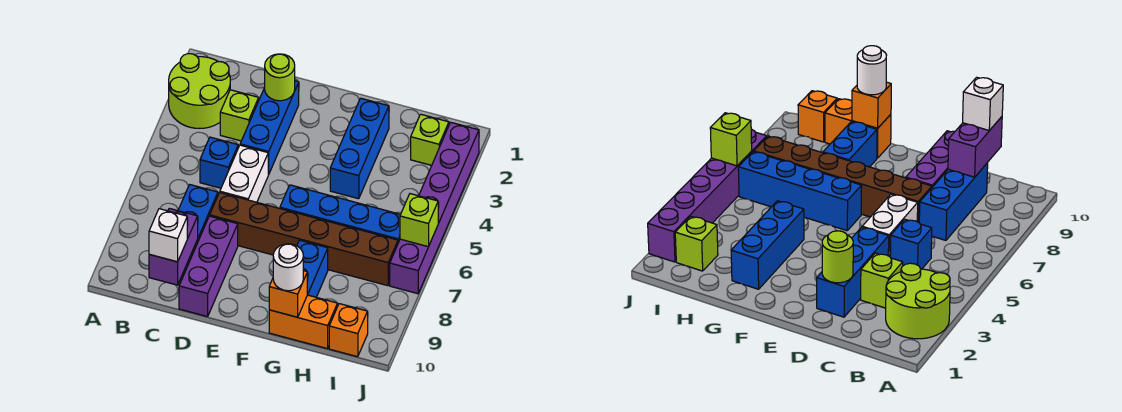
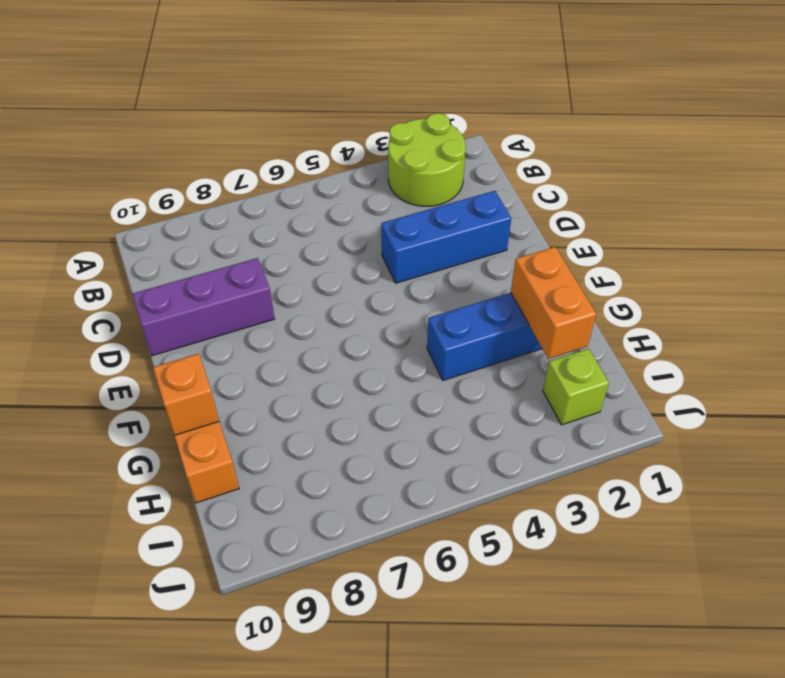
orange 1x2 brick [511,247,596,359] -> none
none -> lime 1x1 brick [220,90,259,141]
none -> blue 1x1 brick [200,137,238,188]
none -> blue 1x3 brick [178,185,218,283]

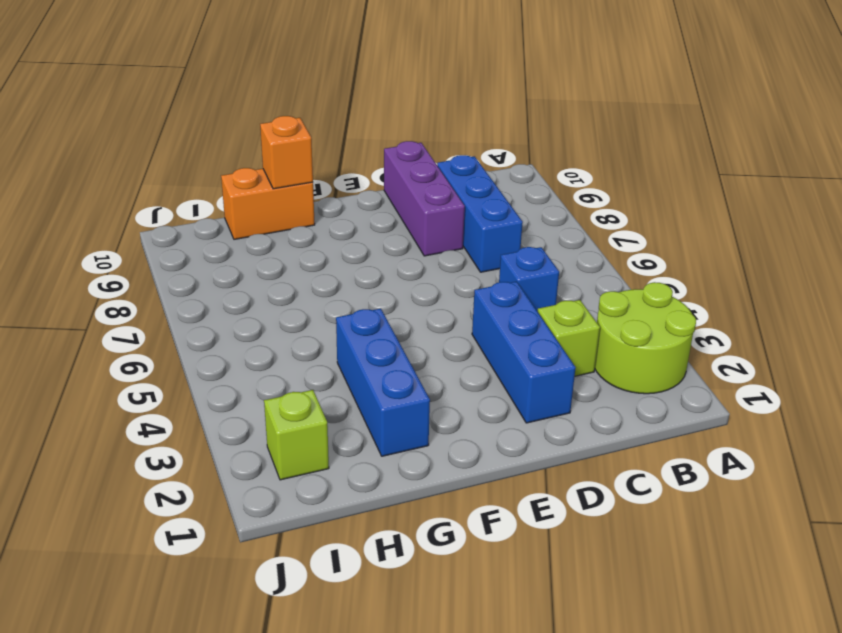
none -> white 1x2 brick [220,145,269,202]
none -> brown 1x6 brick [210,193,398,286]
none -> blue 1x4 brick [280,185,400,243]

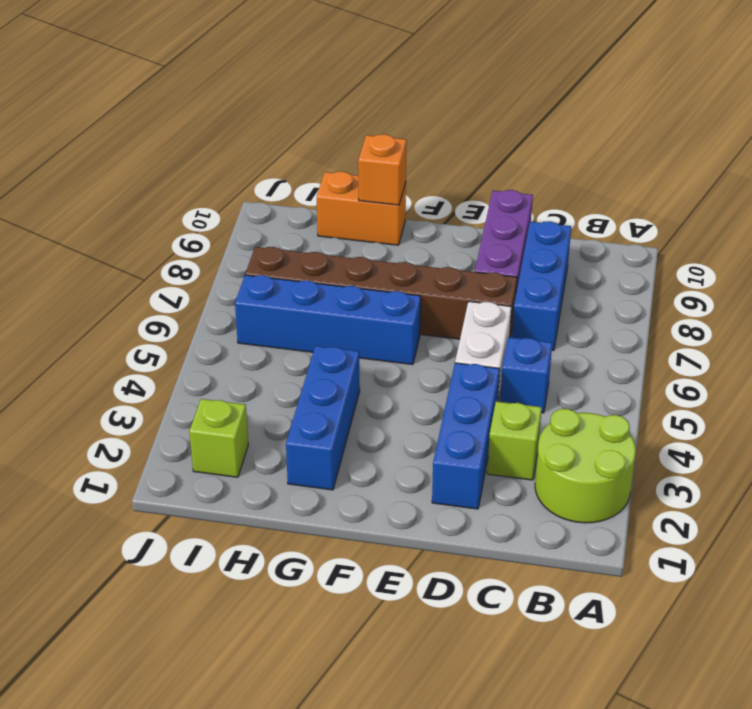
none -> blue 1x2 brick [297,240,328,297]
none -> orange 1x1 brick [329,304,368,357]
none -> purple 1x6 brick [390,122,479,294]

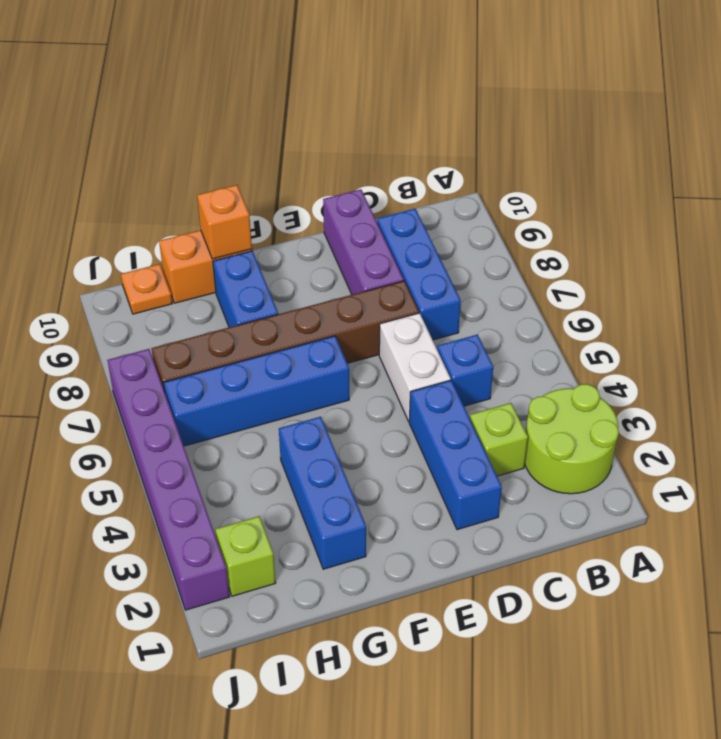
orange 1x1 plate [121,264,172,314] -> orange 1x1 brick [329,304,368,357]
none -> purple 1x2 brick [149,208,198,285]
none -> lime 1x1 round brick [265,54,295,101]
none -> lime 1x1 brick [400,194,438,247]

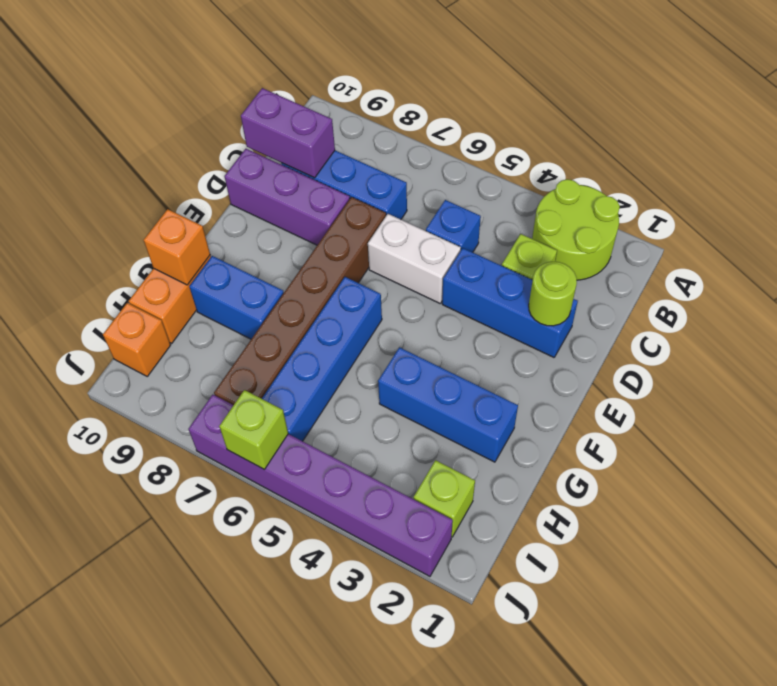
none -> white 1x1 brick [149,209,187,262]
none -> white 1x1 round brick [273,244,303,291]

